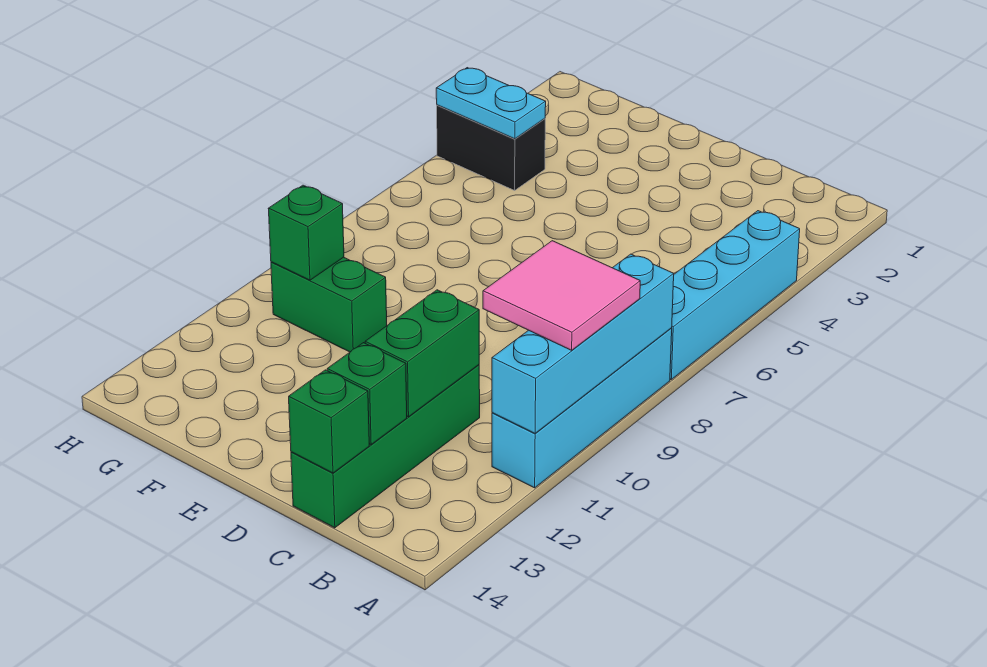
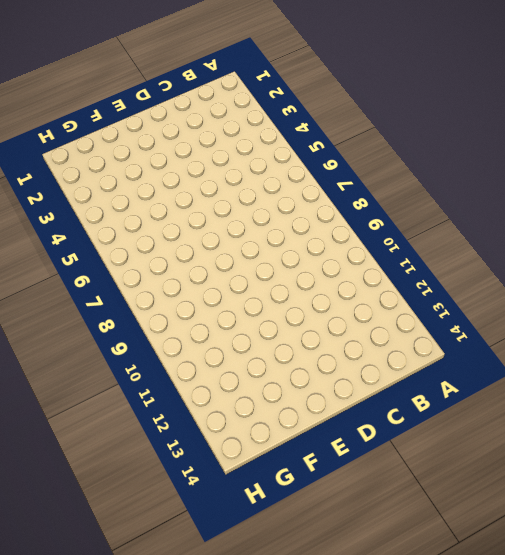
none -> cyan 1x4 brick [670,211,800,379]
none -> cyan 1x4 brick [492,328,672,488]
none -> green 1x4 brick [291,365,480,528]

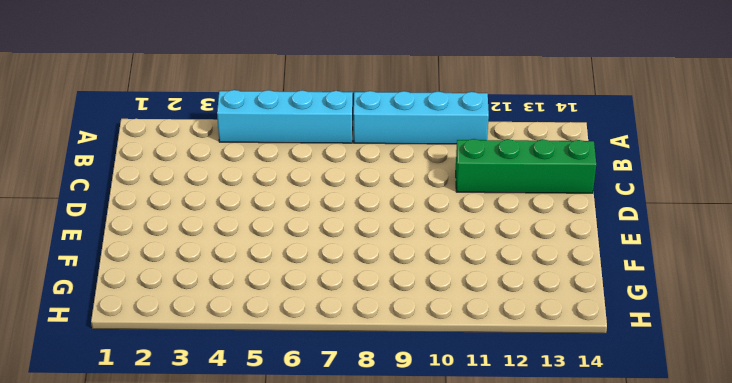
none -> green 1x2 brick [271,257,387,352]
none -> black 1x2 brick [437,105,545,190]
none -> cyan 1x4 brick [492,254,674,433]

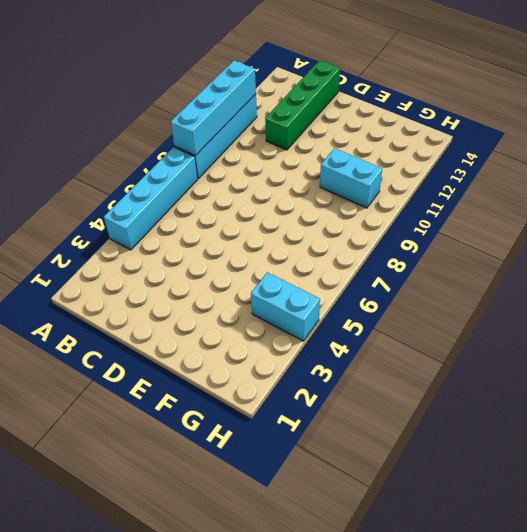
cyan 1x2 brick [320,148,382,208] -> green 1x2 brick [271,257,387,352]
cyan 1x2 brick [251,272,320,341] -> black 1x2 brick [437,105,545,190]
none -> green 1x2 brick [365,290,479,417]
none -> green 1x1 brick [327,343,407,444]
none -> green 1x1 brick [289,370,369,473]

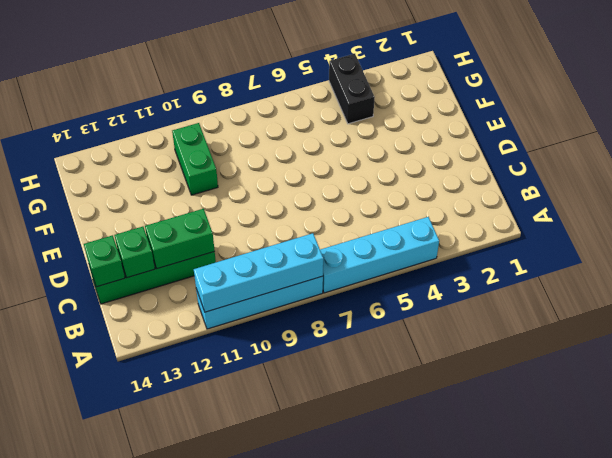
none -> cyan 1x2 plate [436,68,546,139]
none -> green 1x1 brick [268,185,344,280]
none -> pink 2x2 tile [483,241,640,350]

